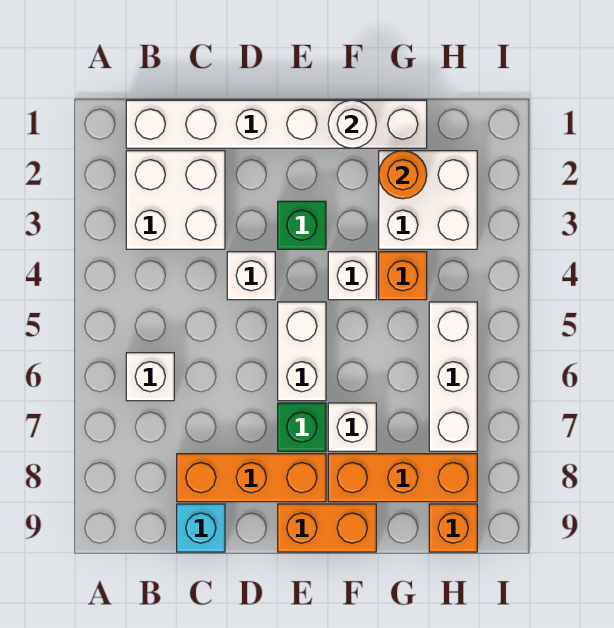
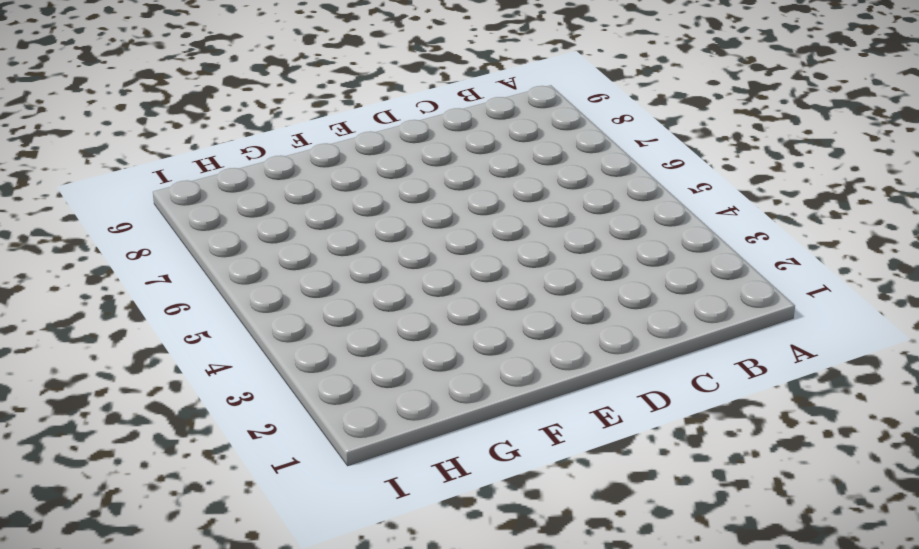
none -> white 1x6 brick [126,100,427,148]
none -> white 2x2 brick [126,151,225,249]
none -> white 1x1 brick [126,353,174,401]

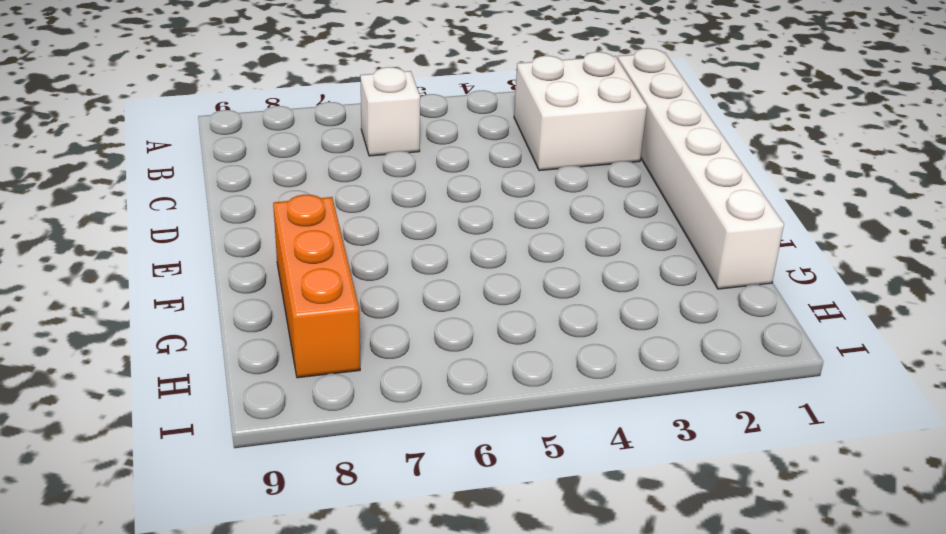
none -> orange 1x3 brick [177,454,326,502]
none -> cyan 1x1 brick [177,504,225,552]
none -> white 1x1 brick [227,252,275,300]

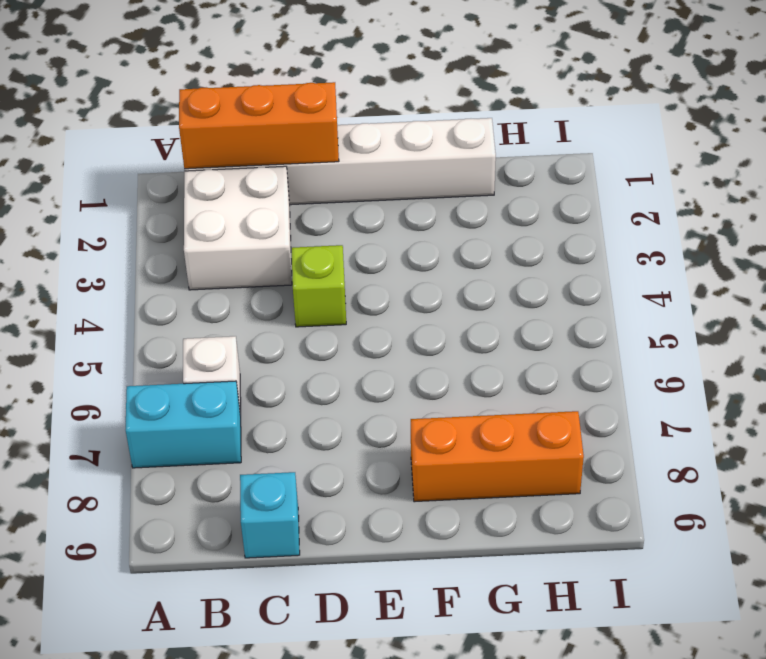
cyan 1x2 brick [126,381,241,468] -> none
orange 1x3 brick [179,82,339,169] -> orange 1x3 brick moved to [177,454,326,502]
lime 1x1 brick [292,245,346,327] -> white 1x1 brick [227,252,275,300]
none -> green 1x1 brick [278,201,326,249]
none -> white 1x2 brick [278,302,326,401]
none -> green 1x1 brick [278,403,326,451]

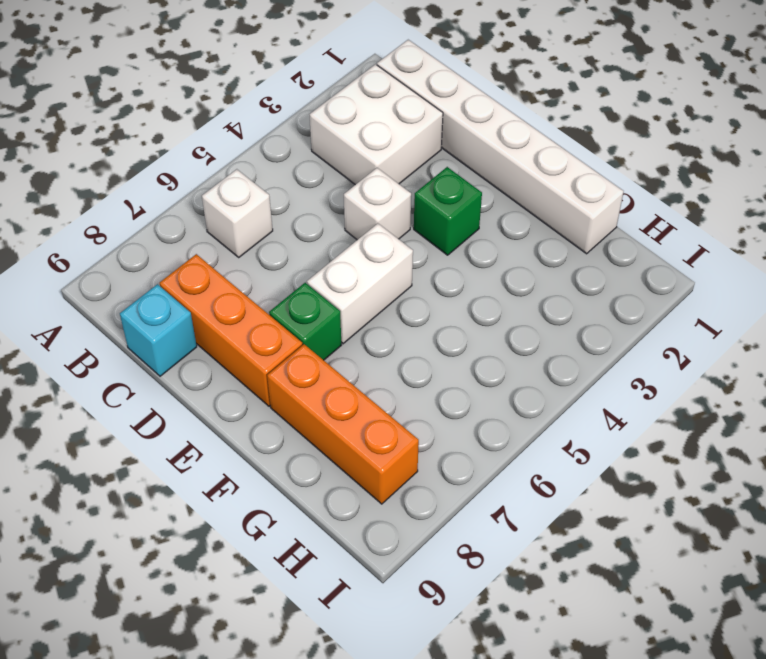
none -> orange 1x2 brick [278,504,376,552]
none -> white 1x1 brick [328,252,376,300]
none -> white 1x1 brick [328,403,376,451]

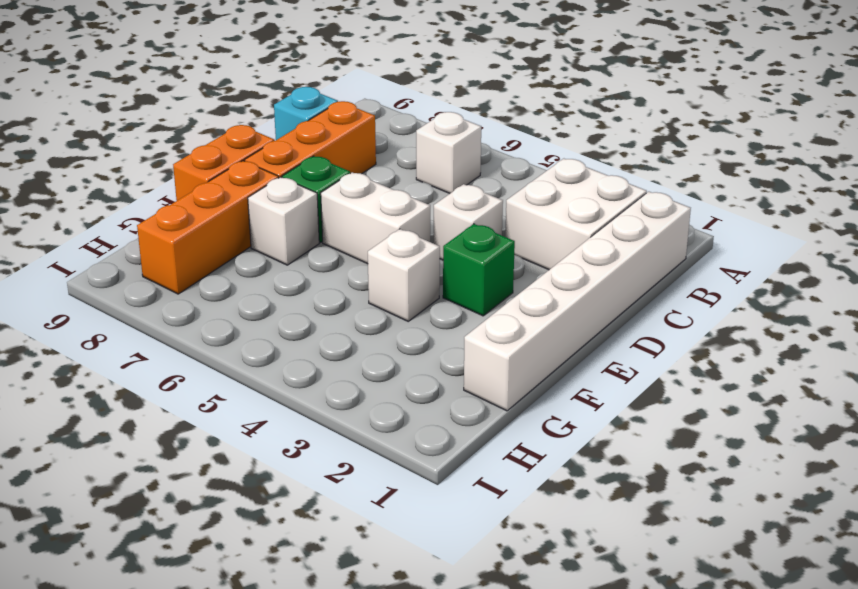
none -> white 2x2 brick [379,151,477,249]
none -> orange 1x1 brick [379,252,427,300]
none -> white 1x3 brick [429,302,477,451]

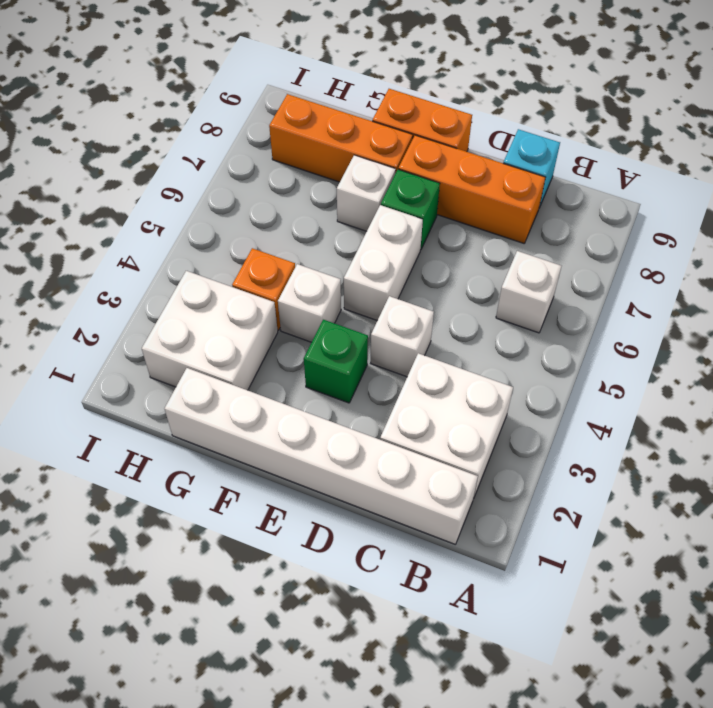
none -> white 1x3 brick [429,302,477,451]
none -> orange 1x1 brick [429,504,477,552]
none -> white 1x1 round brick [328,100,376,148]

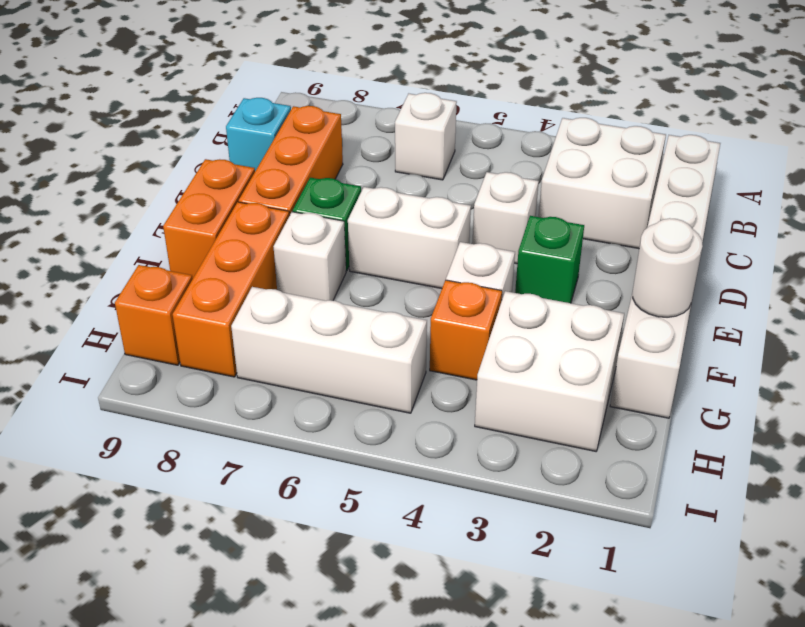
none -> orange 1x1 round brick [379,151,427,199]

